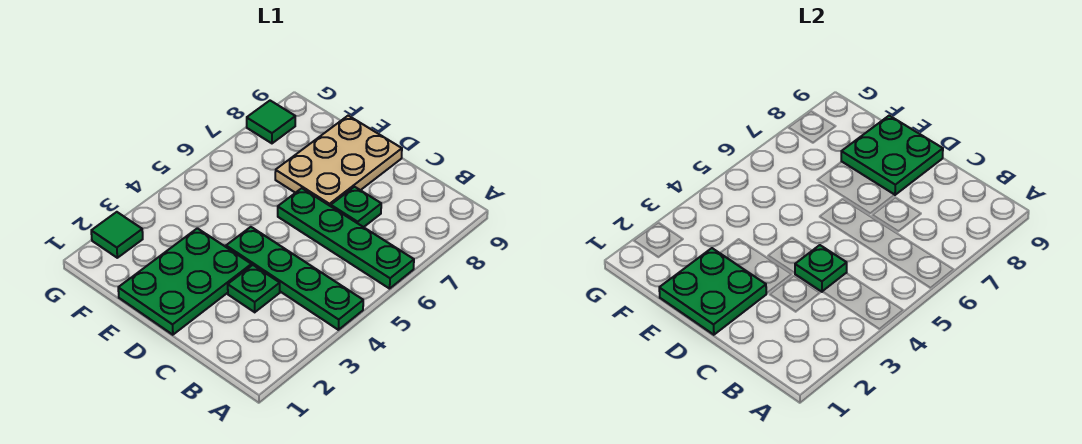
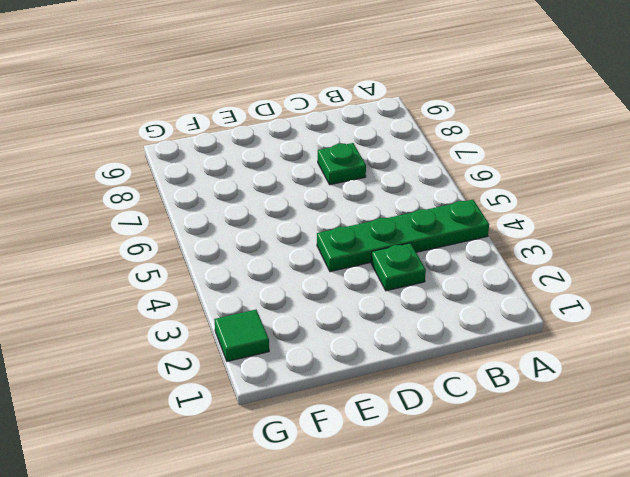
none -> green 1x4 plate [278,188,414,289]
none -> green 2x3 plate [118,228,251,335]

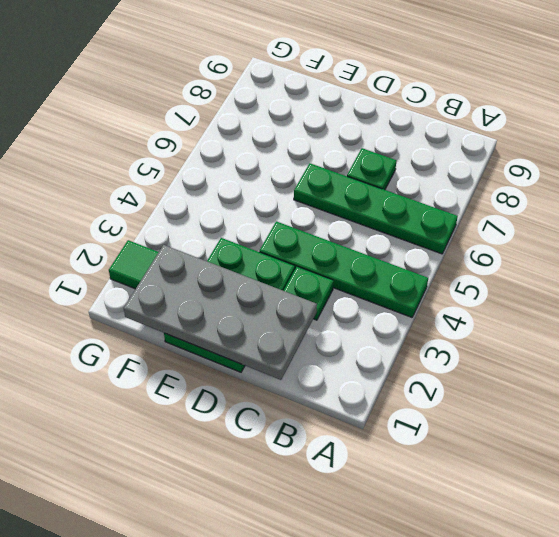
grey 2x4 plate [124,245,317,380] -> green 2x2 plate [659,248,766,335]
none -> tan 2x3 plate [275,116,402,206]
none -> green 1x1 tile [247,101,295,143]

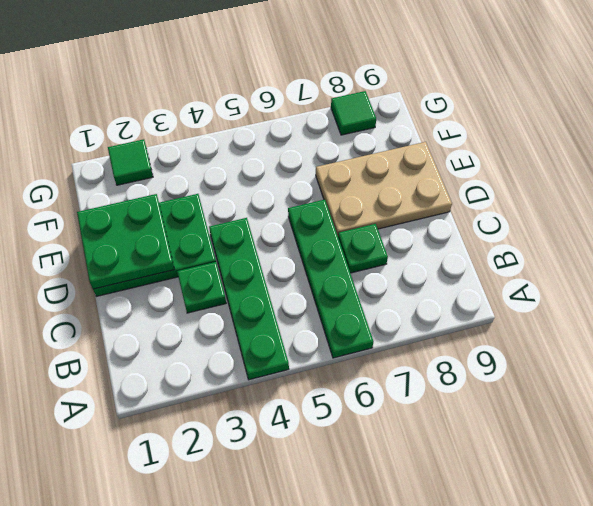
none -> green 1x1 plate [795,245,847,292]
none -> green 2x2 plate [841,116,943,195]

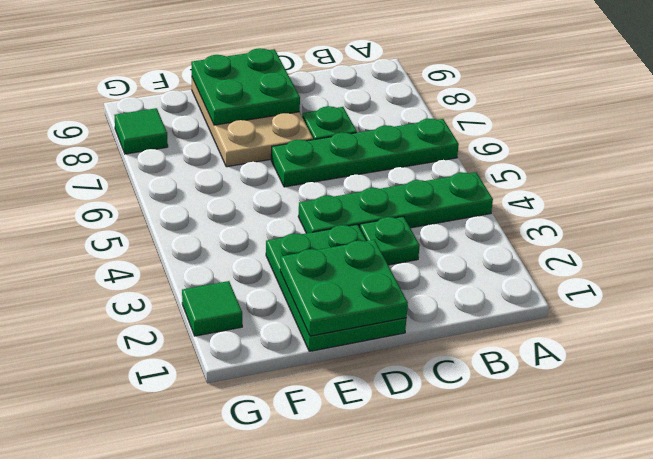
none -> green 1x1 plate [795,245,847,292]

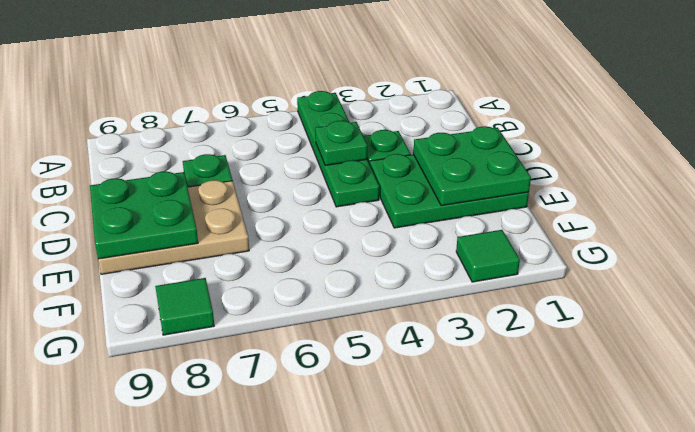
none -> green 1x4 plate [278,188,414,289]

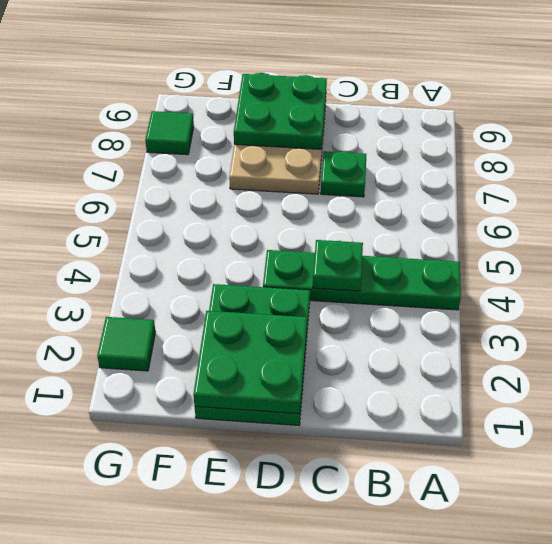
none -> green 1x4 plate [278,188,414,289]
none -> green 1x1 plate [228,265,280,312]

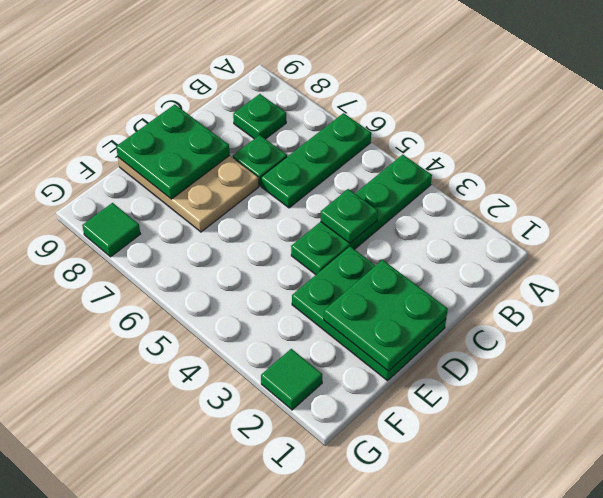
green 1x3 plate [261,113,371,208] -> green 1x4 plate [278,188,414,289]
green 1x1 plate [233,94,286,139] -> green 1x1 plate moved to [228,265,280,312]

